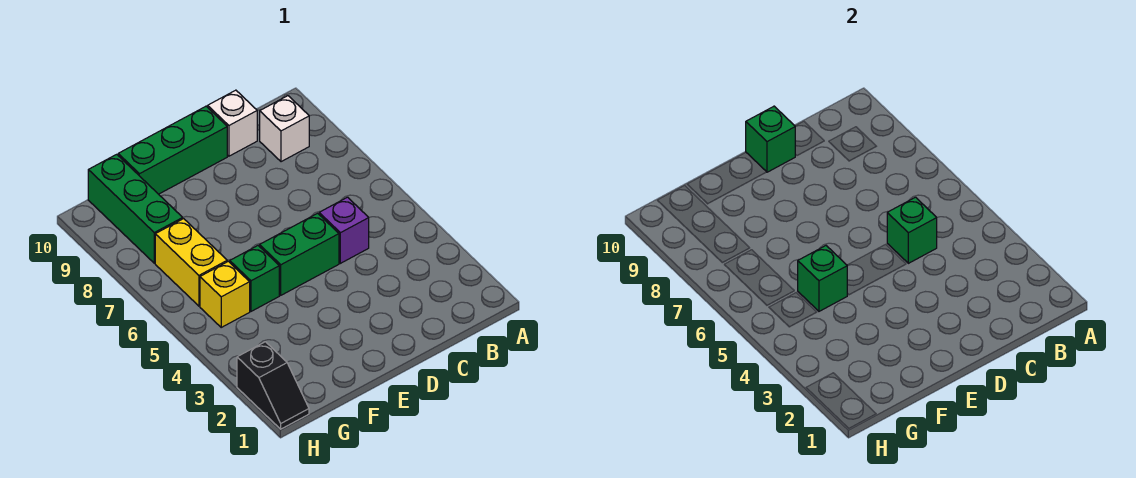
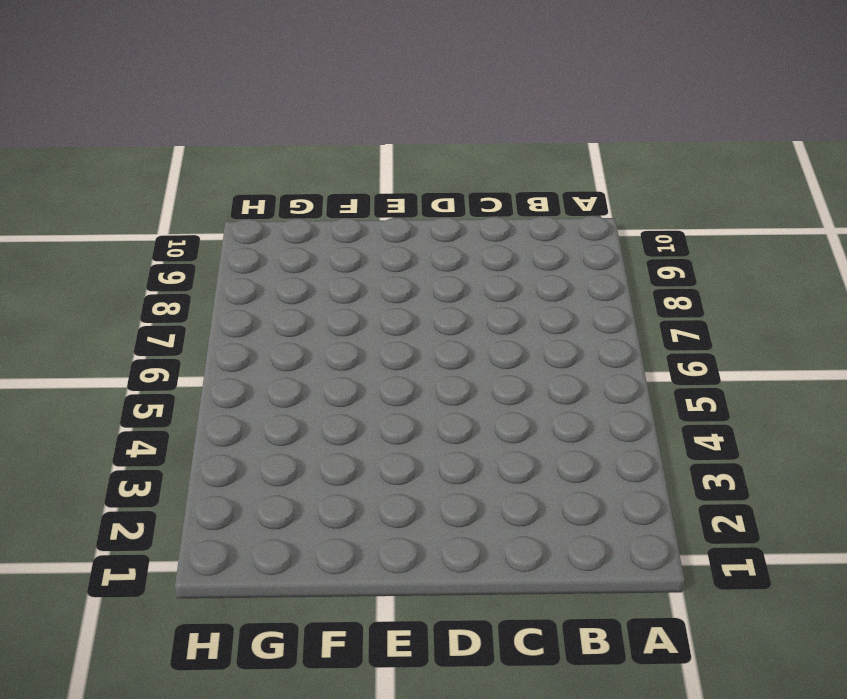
none -> white 1x1 brick [260,96,309,162]
none -> purple 1x1 brick [319,197,369,263]
none -> white 1x1 brick [208,90,257,156]

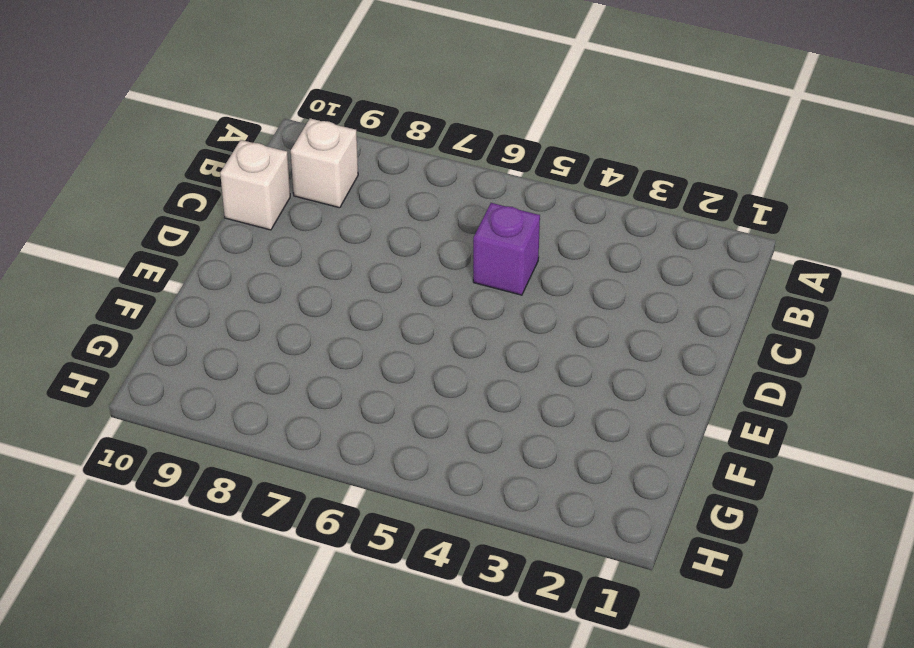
none -> green 1x2 brick [260,213,339,295]
none -> green 1x3 brick [118,106,227,194]
none -> green 1x1 brick [230,246,279,311]

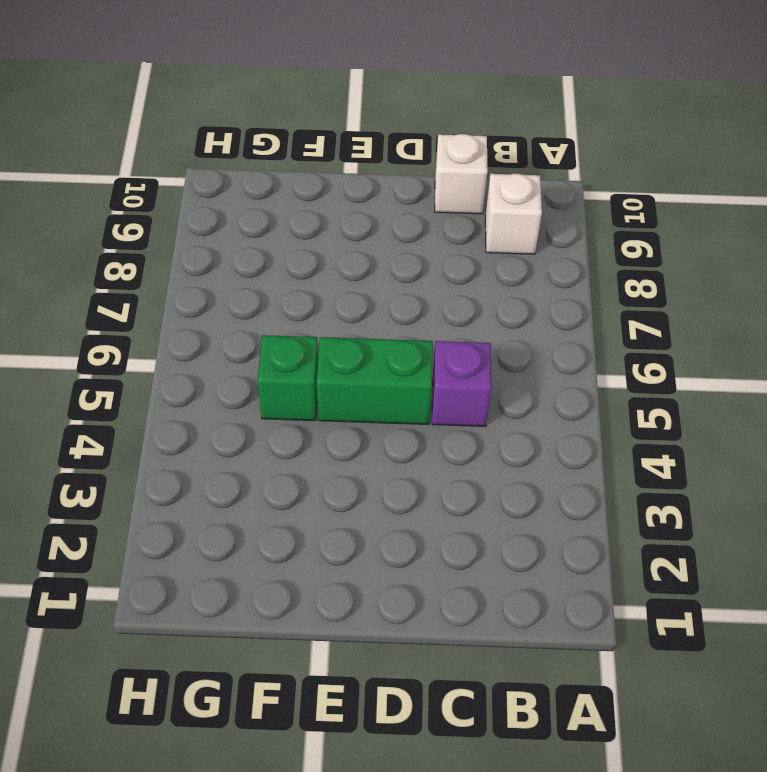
none -> green 1x3 brick [118,106,227,194]
none -> yellow 1x1 brick [200,261,250,327]
none -> yellow 1x2 brick [155,219,227,306]

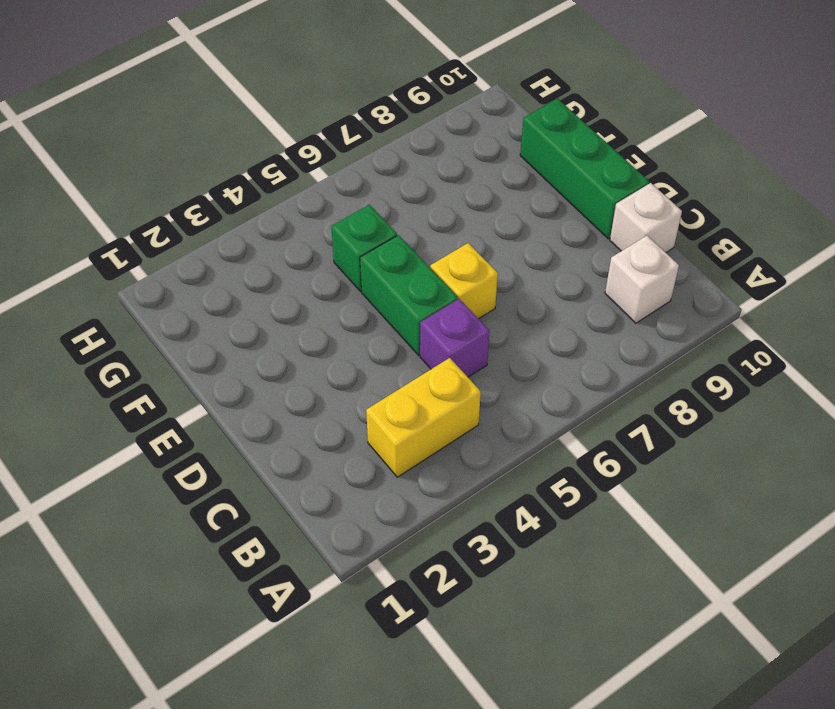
yellow 1x2 brick [366,358,481,477] -> yellow 1x2 brick moved to [155,219,227,306]
yellow 1x1 brick [430,243,498,319] -> yellow 1x1 brick moved to [200,261,250,327]
none -> green 1x3 brick [88,154,183,263]
none -> black 1x2 slope [237,342,309,429]
none -> green 1x1 brick [887,197,937,263]

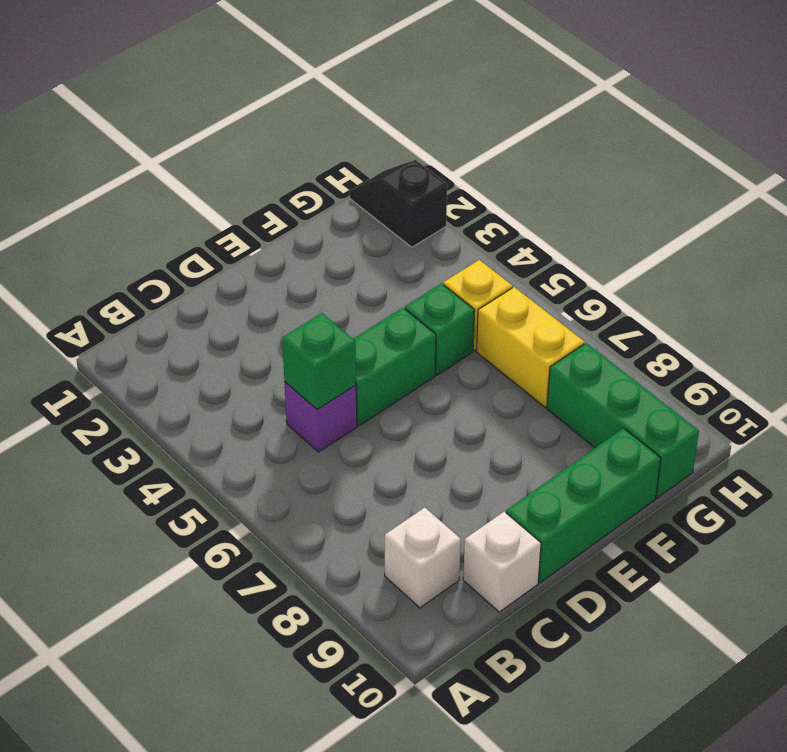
none -> green 1x1 brick [746,106,795,172]
none -> green 1x1 brick [798,246,847,311]

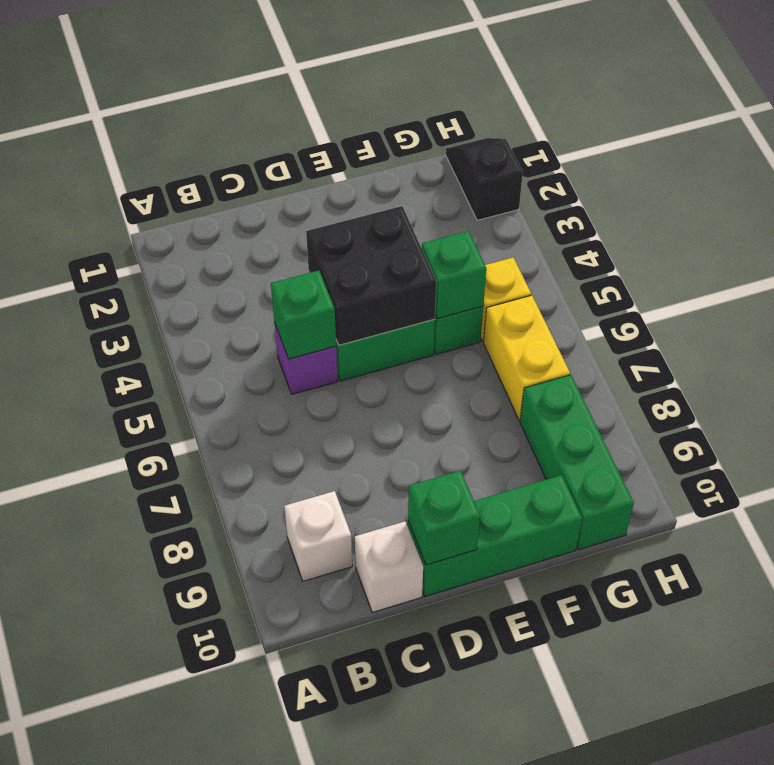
black 2x2 brick [306,206,436,345] -> none

